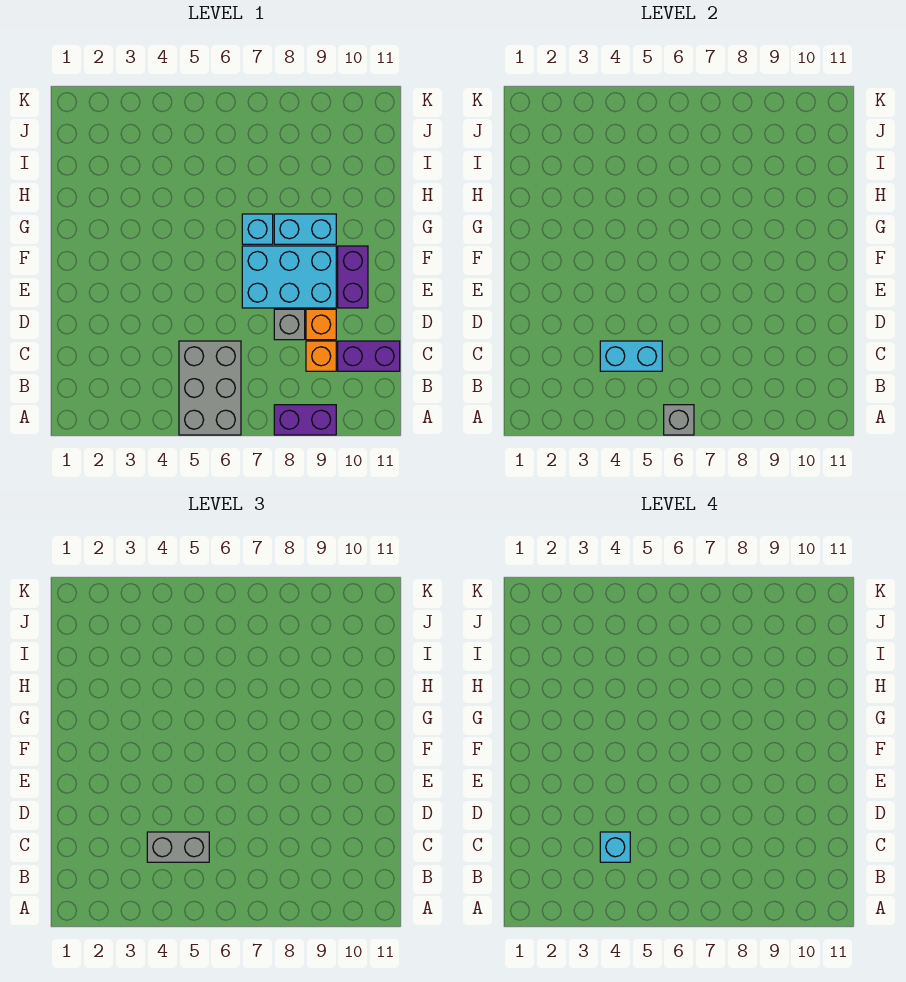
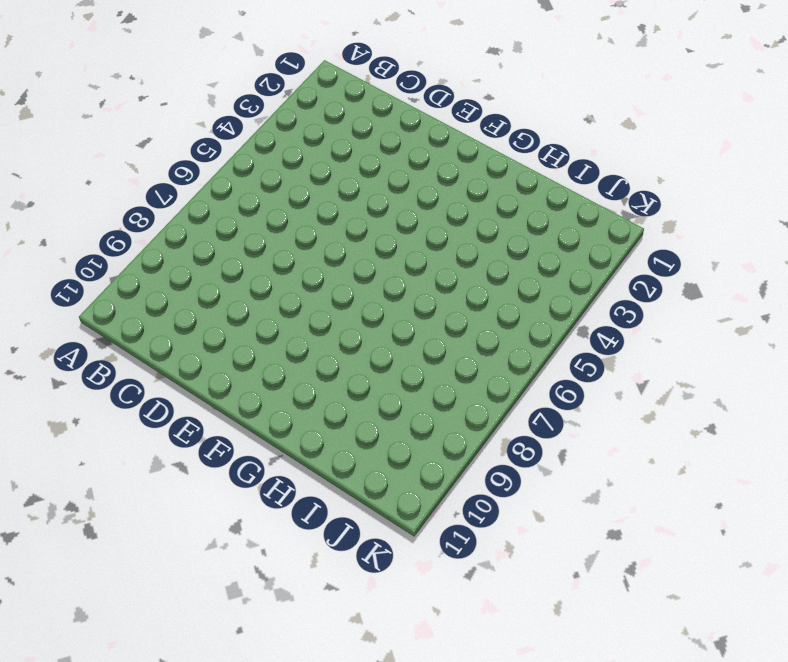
none -> grey 2x3 brick [179,341,241,435]
none -> purple 1x2 brick [274,405,336,435]
none -> orange 1x1 brick [306,341,336,371]

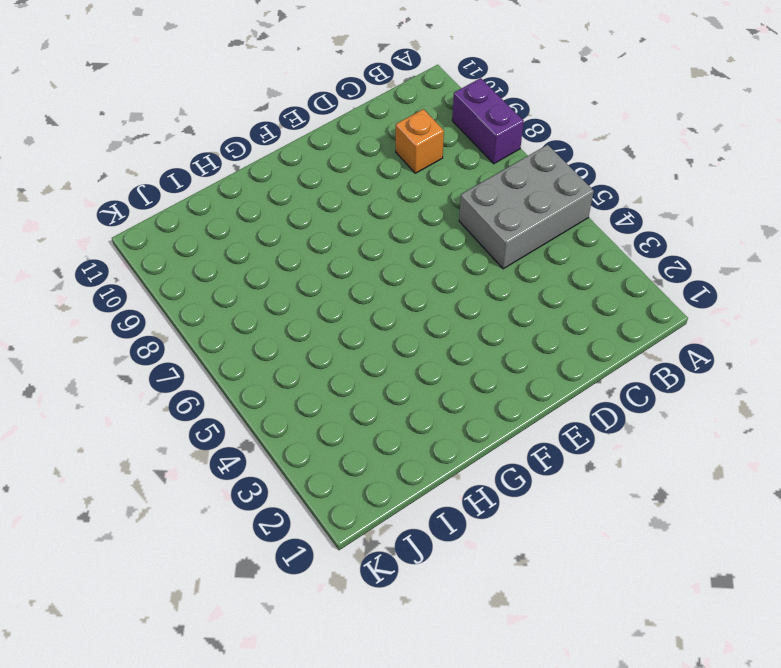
none -> purple 1x2 brick [338,341,400,371]
none -> grey 1x1 brick [274,309,305,340]
none -> orange 1x1 brick [306,309,336,340]

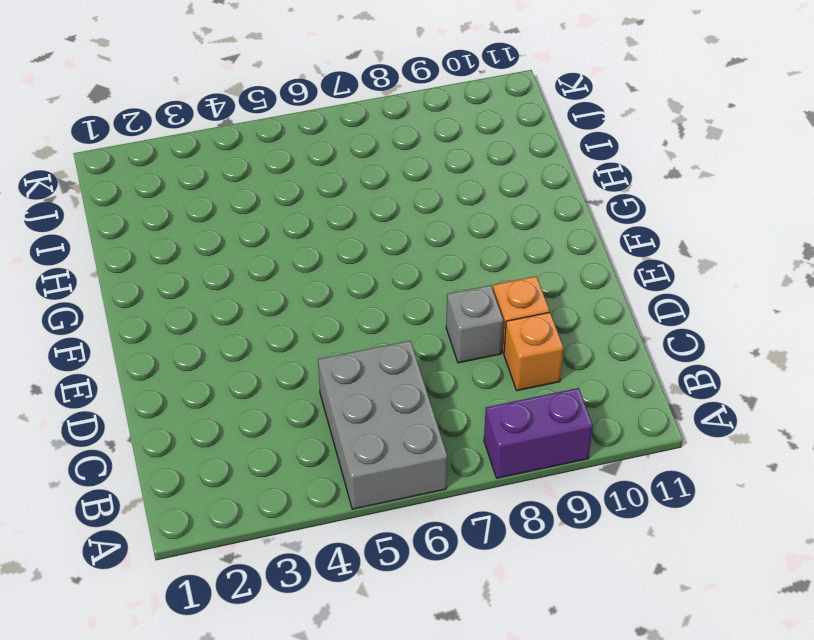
none -> purple 1x2 brick [338,341,400,371]
none -> cyan 2x3 brick [242,246,336,308]
none -> purple 1x2 brick [338,246,368,308]

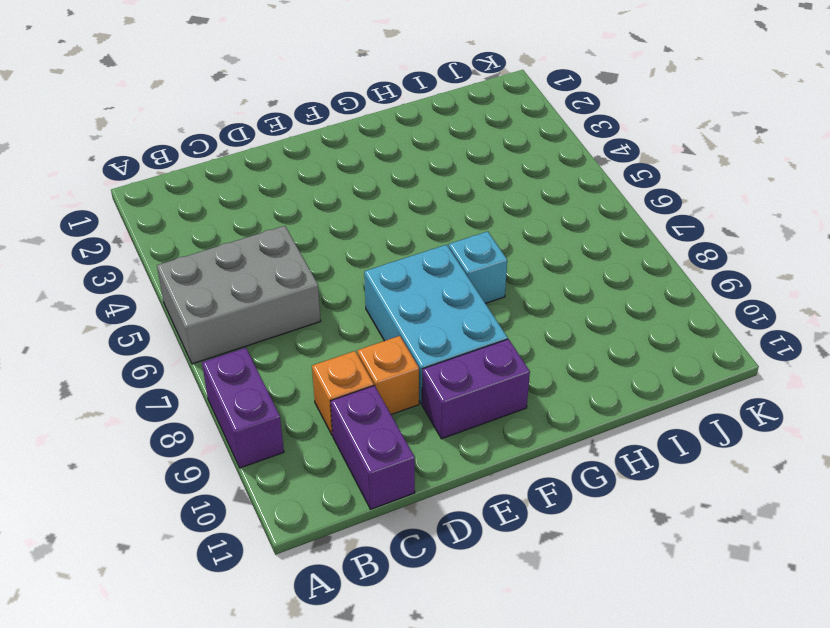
none -> grey 1x1 brick [274,309,305,340]
none -> cyan 1x2 brick [274,214,336,244]
none -> grey 1x1 brick [664,405,694,435]

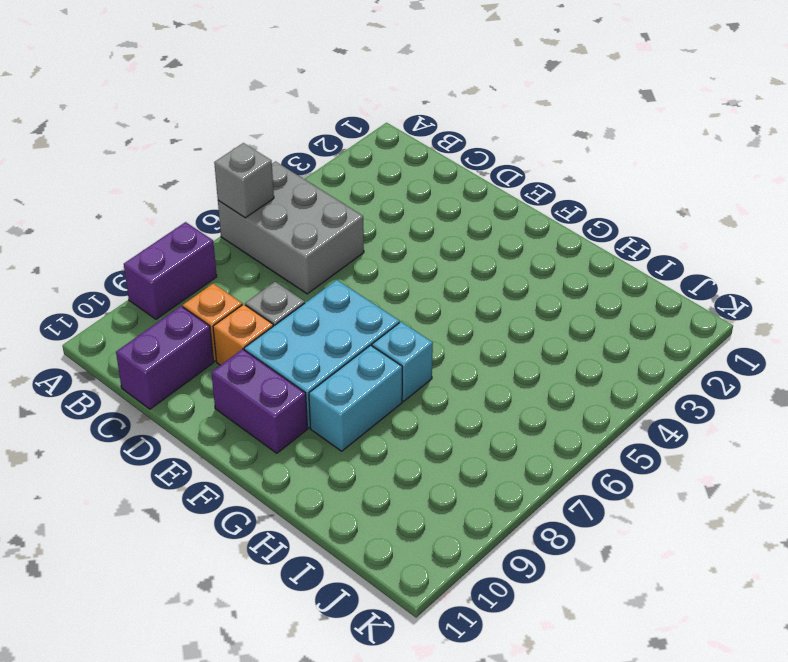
none -> cyan 1x2 brick [600,341,662,371]
none -> grey 1x2 brick [147,832,209,862]
none -> cyan 1x1 brick [600,832,630,862]

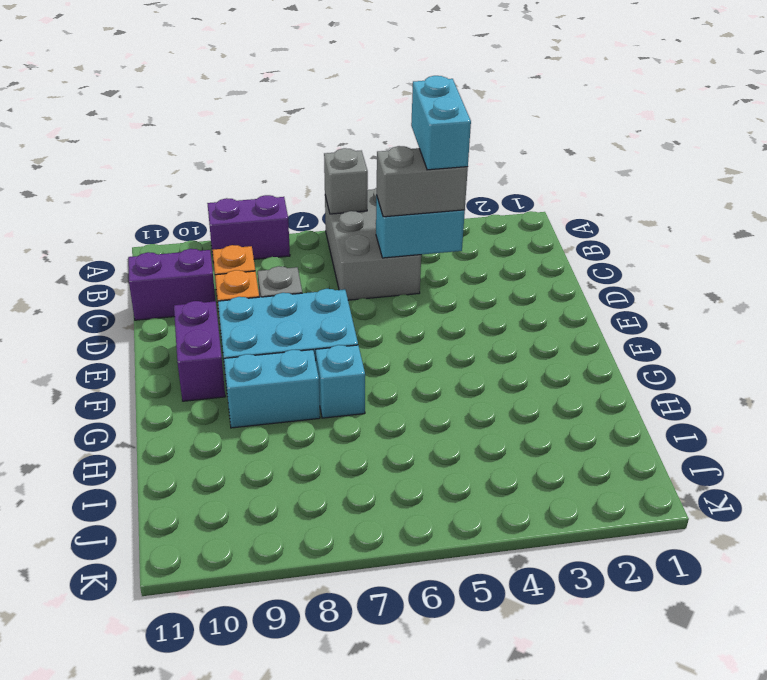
cyan 1x2 brick [411,76,471,170] -> cyan 1x1 brick [600,832,630,862]

